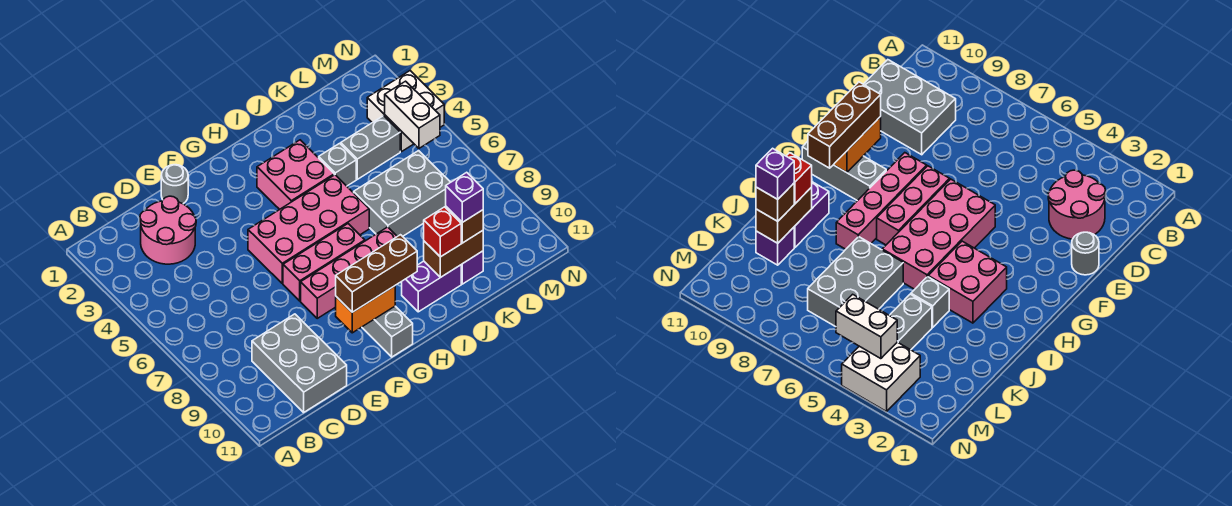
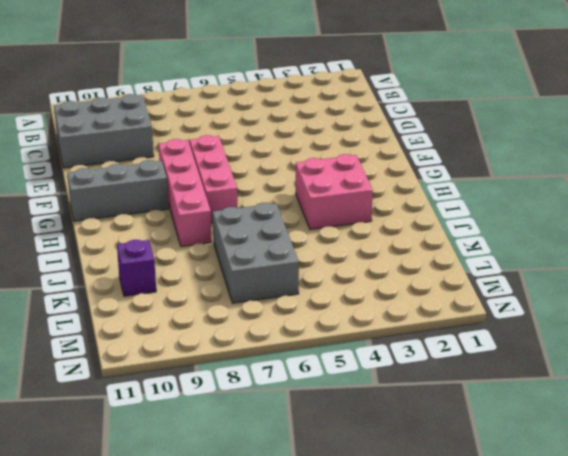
none -> pink 2x2 round brick [140,196,196,264]
none -> grey 1x1 round brick [161,165,188,204]
none -> pink 2x4 brick [248,175,369,284]

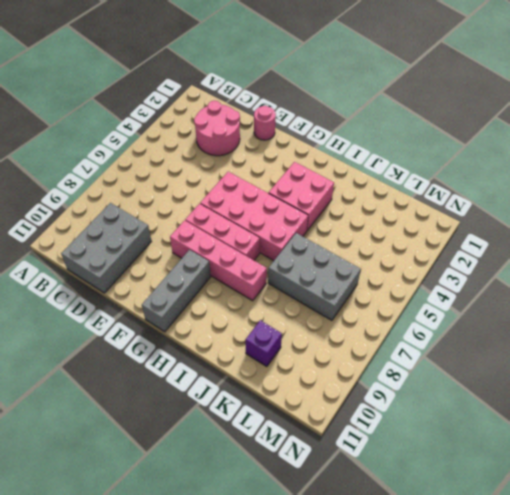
pink 1x1 round brick [254,106,276,140] -> grey 1x1 round brick [161,165,188,204]
none -> purple 1x2 brick [402,261,461,312]
none -> grey 1x1 brick [319,143,356,186]
none -> grey 1x2 brick [341,116,400,179]

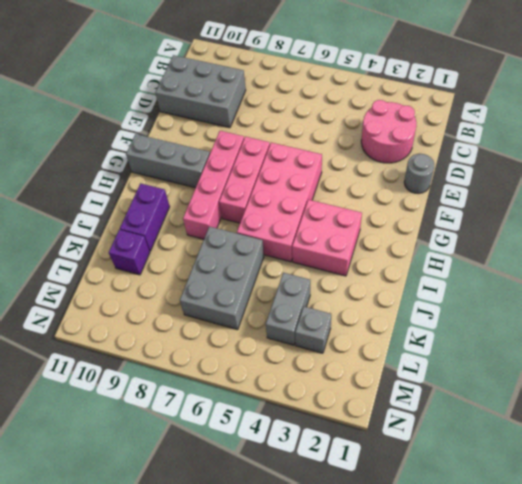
grey 1x1 brick [295,307,331,353] -> grey 1x1 brick moved to [319,143,356,186]
none -> white 2x2 brick [367,71,444,152]
none -> orange 1x2 brick [336,286,395,333]
none -> brown 1x2 brick [424,231,483,278]

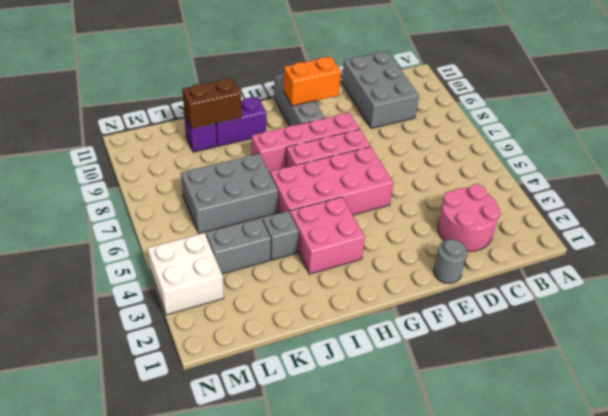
none -> white 1x2 brick [385,81,440,148]
none -> brown 1x3 brick [336,235,417,312]
none -> red 1x1 brick [424,207,461,257]

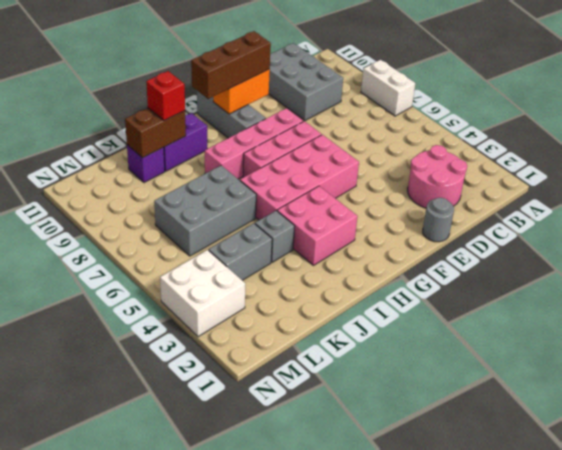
white 1x2 brick [361,60,415,116] -> white 1x2 brick moved to [385,81,440,148]
none -> brown 1x1 brick [446,207,483,243]
none -> purple 1x1 brick [446,172,483,222]

